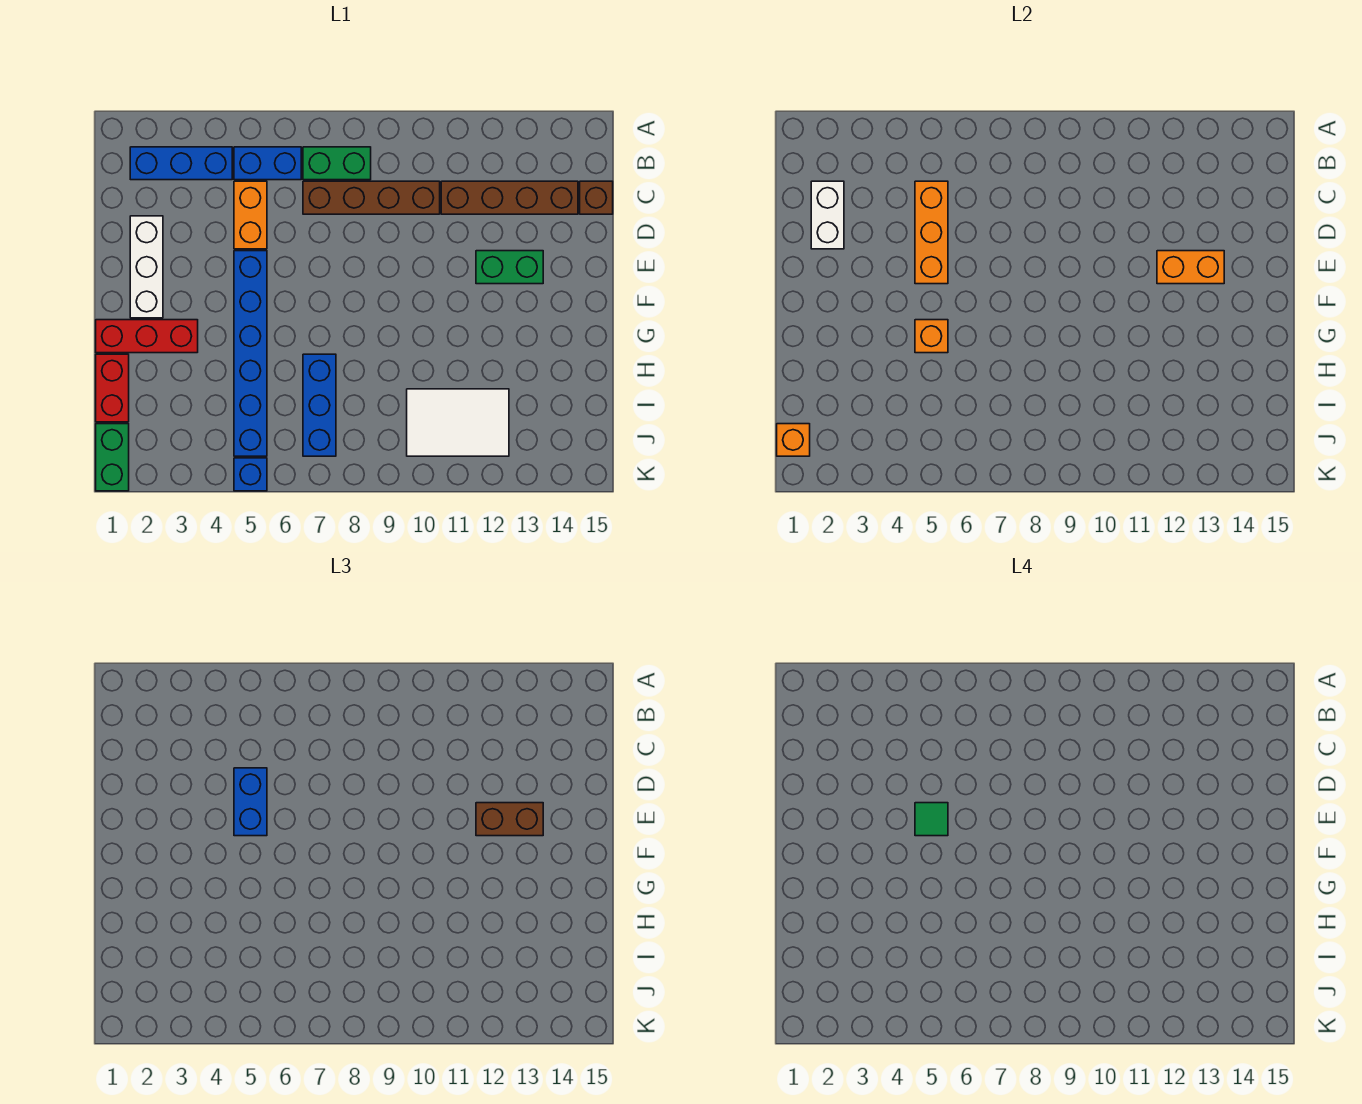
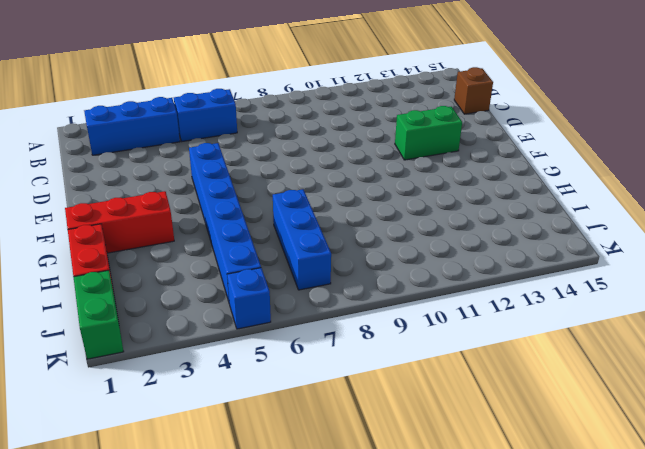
none -> green 1x2 brick [303,147,371,180]
none -> orange 1x2 brick [234,181,267,249]
none -> brown 1x4 brick [303,181,440,214]

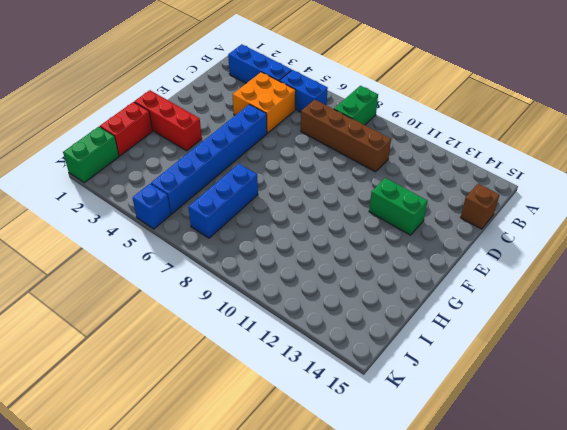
green 1x2 brick [334,86,378,125] -> green 1x2 brick turned to [303,147,371,180]
orange 2x2 brick [233,72,296,133] -> orange 1x2 brick [234,181,267,249]
none -> brown 1x4 brick [441,181,578,214]
none -> white 1x3 brick [130,216,163,318]
none -> white 2x3 tile [407,389,509,456]

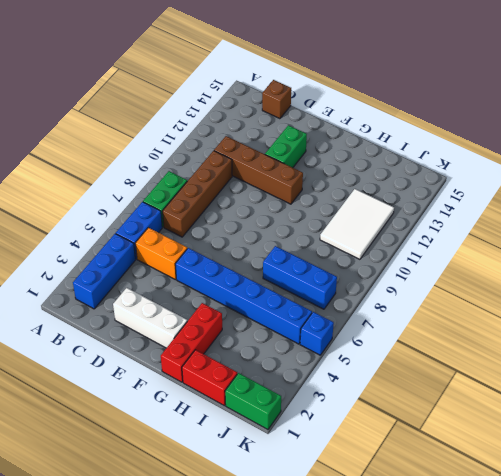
brown 1x4 brick [214,136,303,204] -> brown 1x4 brick turned to [441,181,578,214]
none -> white 1x2 brick [811,181,844,249]
none -> orange 1x3 brick [915,181,948,284]
none -> orange 1x2 brick [1157,251,1224,284]

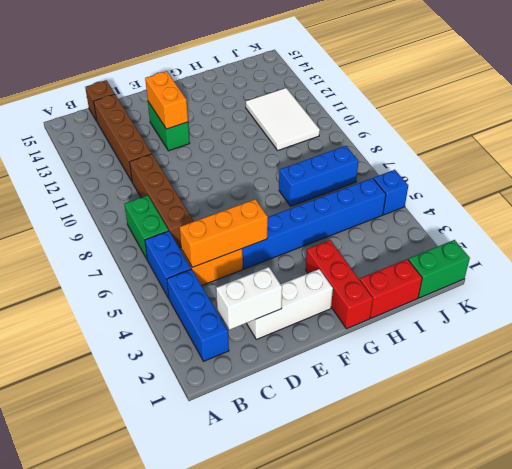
none -> orange 1x1 brick [915,320,948,353]
none -> orange 1x1 brick [777,424,810,456]
none -> blue 1x2 brick [234,768,267,836]

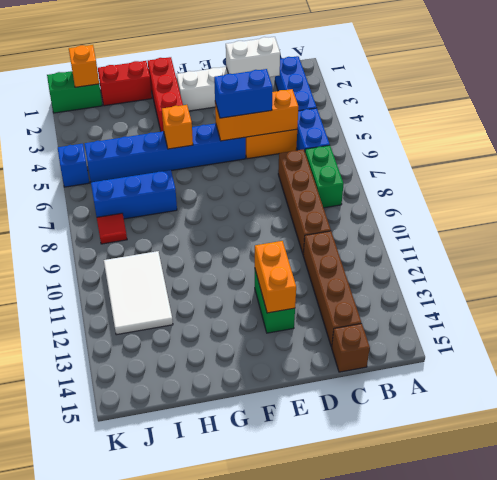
red 1x1 tile [97,213,127,244] -> none
none -> brown 1x2 brick [476,803,543,836]
none -> green 1x1 tile [915,803,948,836]

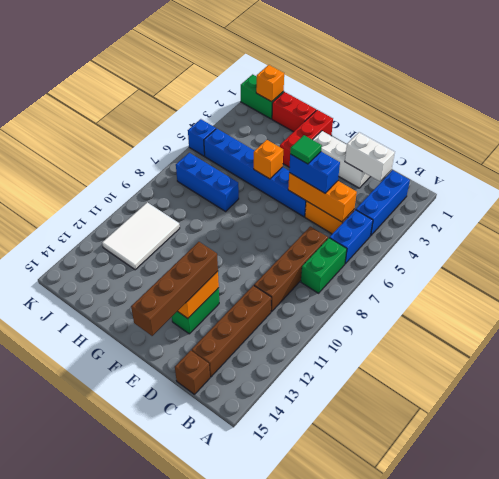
brown 1x4 brick [131,242,218,336] -> brown 1x2 brick [476,803,543,836]

